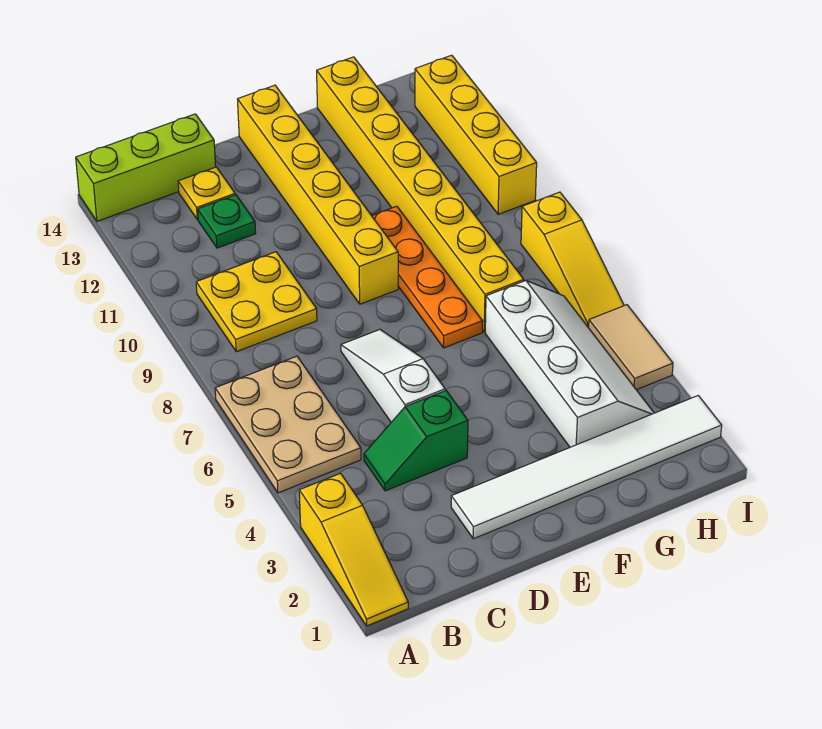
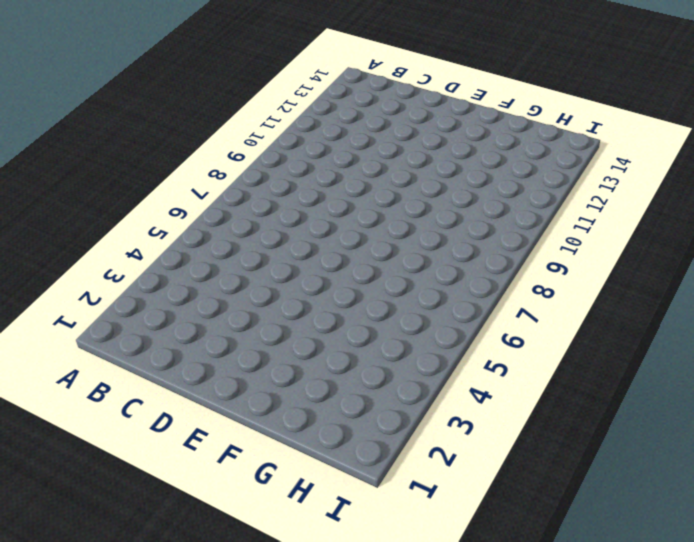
none -> yellow 1x3 slope [299,473,408,626]
none -> tan 2x3 plate [215,356,361,493]
none -> lime 1x3 brick [76,114,216,221]

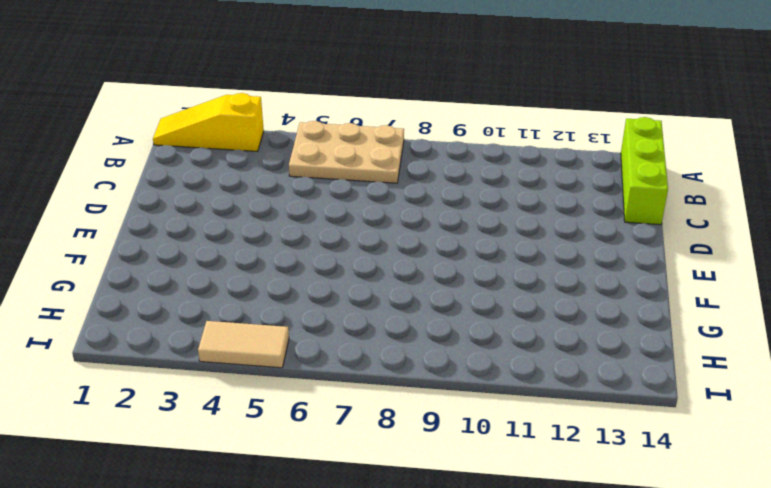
none -> yellow 2x2 plate [196,252,317,352]
none -> green 1x2 slope [364,391,468,491]
none -> green 1x1 plate [198,195,256,248]

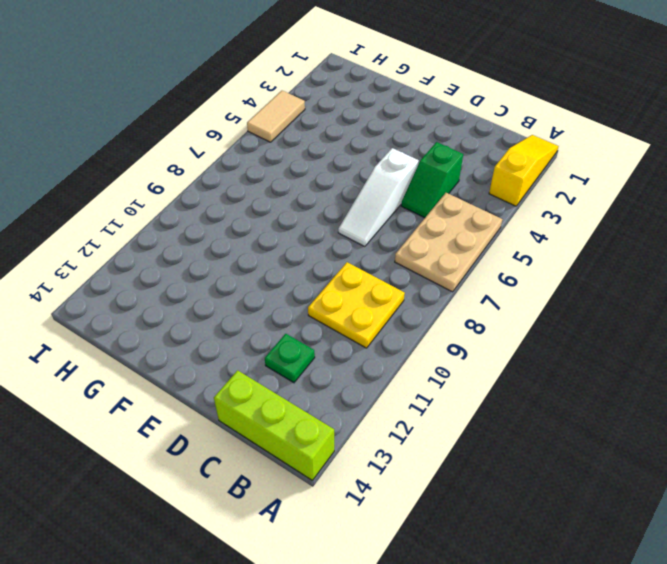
green 1x2 slope [401,142,463,218] -> green 1x2 slope turned to [364,391,468,491]
none -> yellow 1x1 plate [178,167,235,220]
none -> white 1x6 tile [451,396,722,539]
none -> yellow 1x6 brick [238,85,398,304]

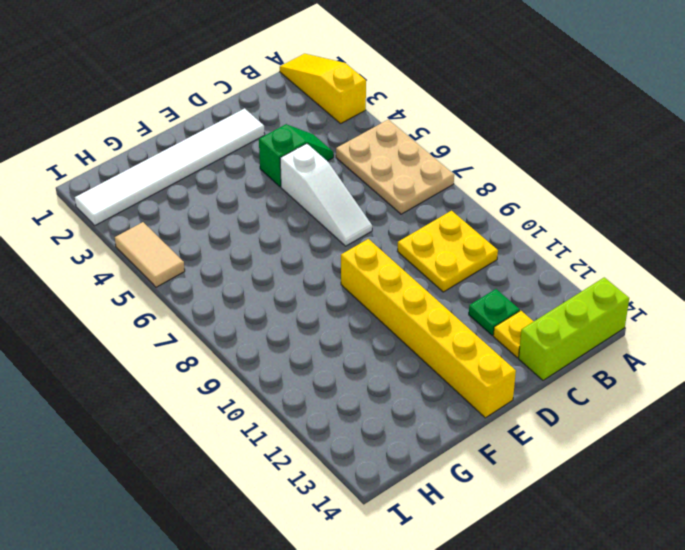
none -> orange 1x4 plate [372,206,482,348]
none -> white 2x4 slope [485,281,654,447]
none -> yellow 1x8 brick [317,57,524,332]

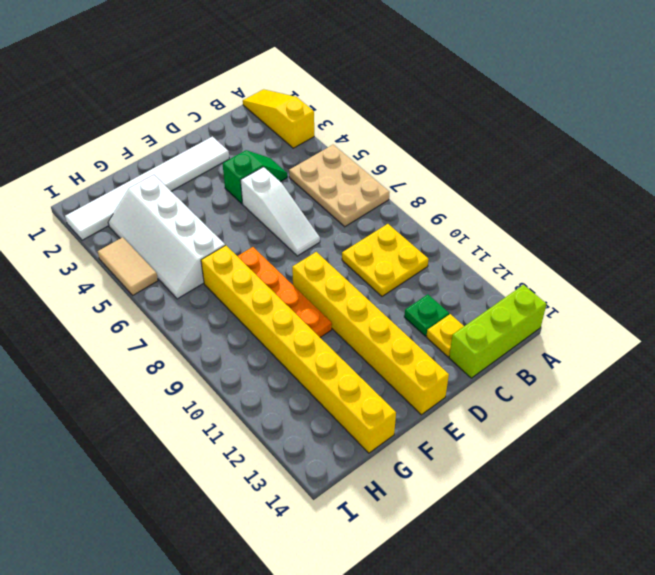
none -> yellow 1x3 slope [521,192,624,328]
none -> yellow 1x4 brick [415,55,537,214]

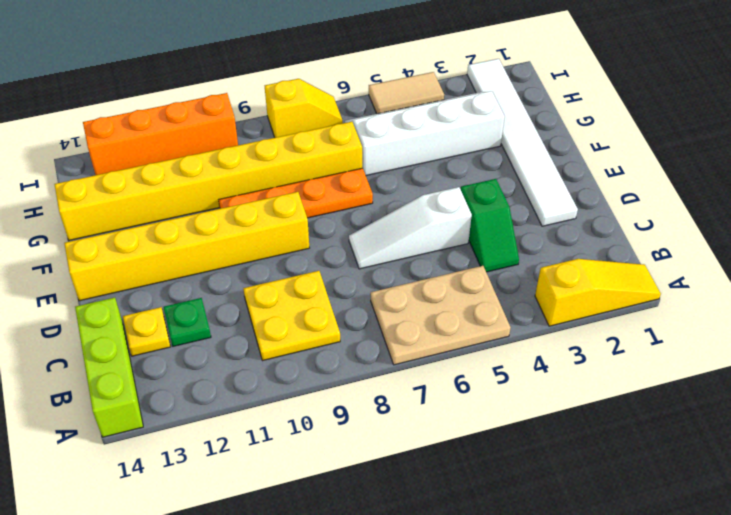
yellow 1x2 slope [265,79,343,138] -> yellow 1x3 slope [521,192,624,328]
orange 1x4 brick [83,93,238,175] -> yellow 1x4 brick [415,55,537,214]

